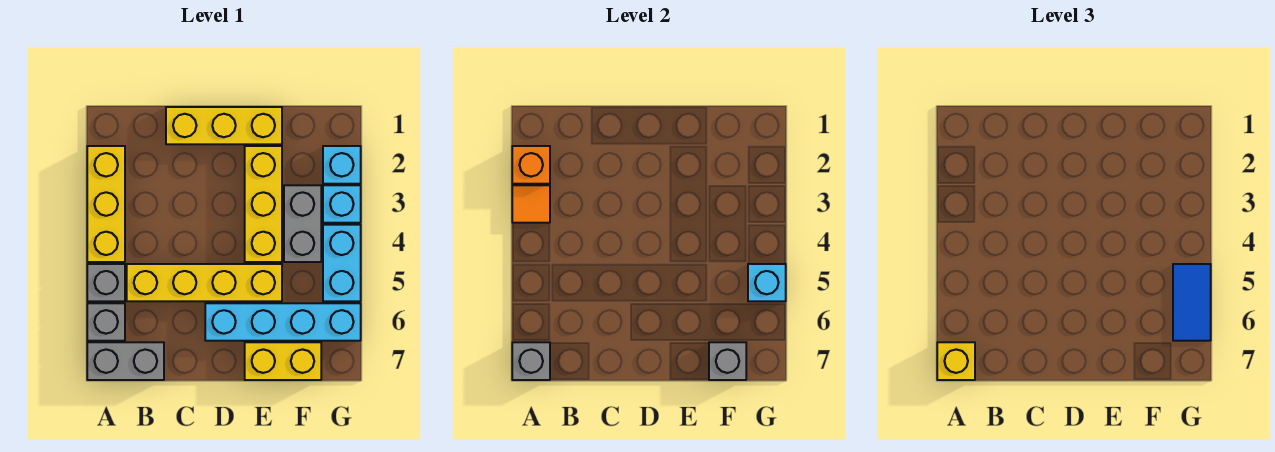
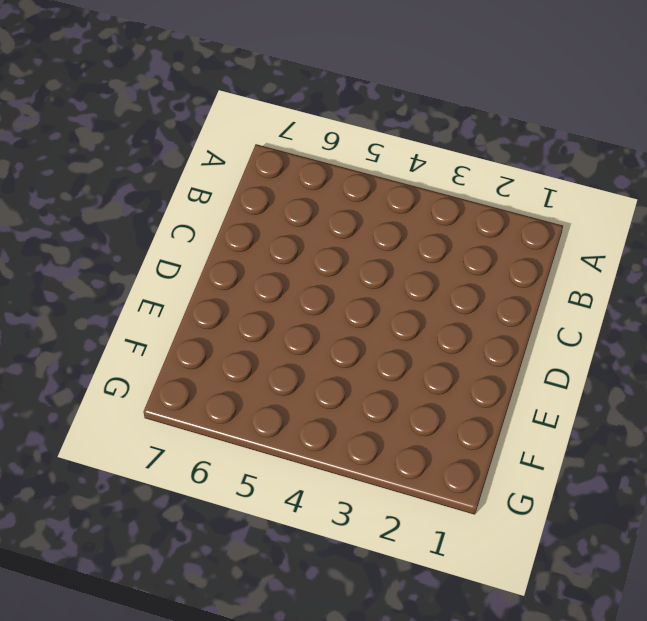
none -> yellow 1x3 brick [87,146,125,262]
none -> grey 1x1 brick [87,264,125,301]
none -> grey 1x1 brick [87,303,125,341]

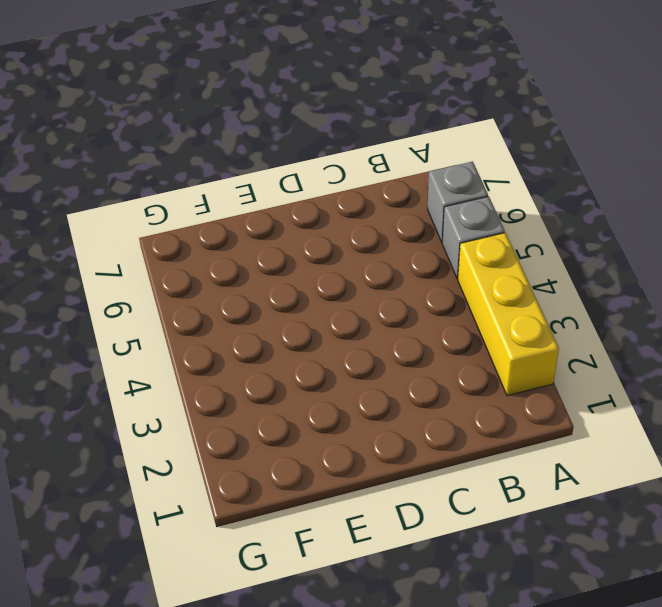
none -> grey 1x2 brick [87,342,164,380]
none -> yellow 1x4 brick [127,264,282,301]
none -> yellow 1x3 brick [166,107,282,144]

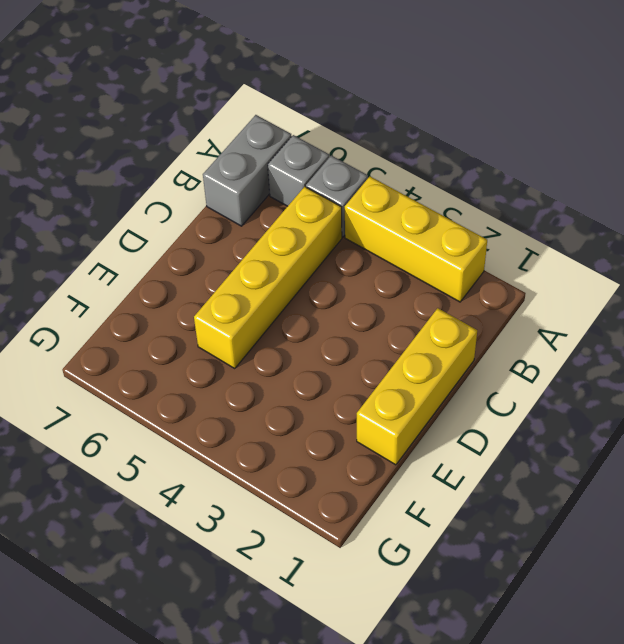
none -> cyan 1x4 brick [205,303,361,341]
none -> yellow 1x3 brick [245,146,282,262]
none -> yellow 1x2 brick [245,342,321,380]

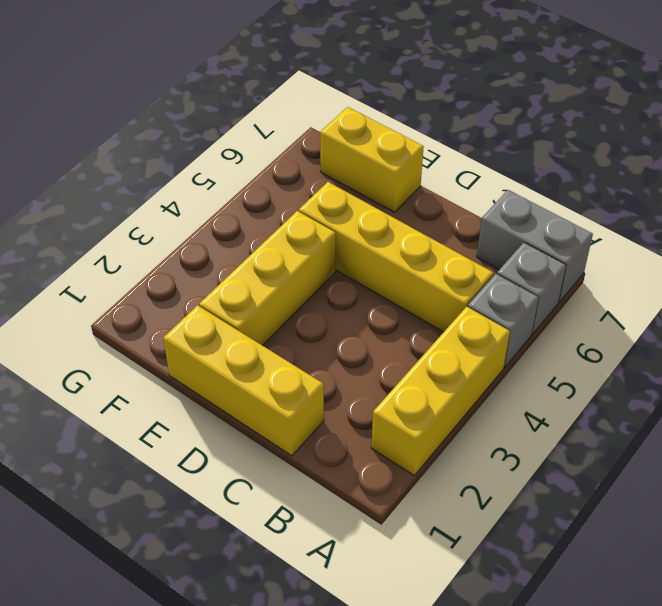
none -> cyan 1x4 brick [205,303,361,341]
none -> grey 1x2 brick [284,185,321,262]
none -> cyan 1x1 brick [323,146,361,184]

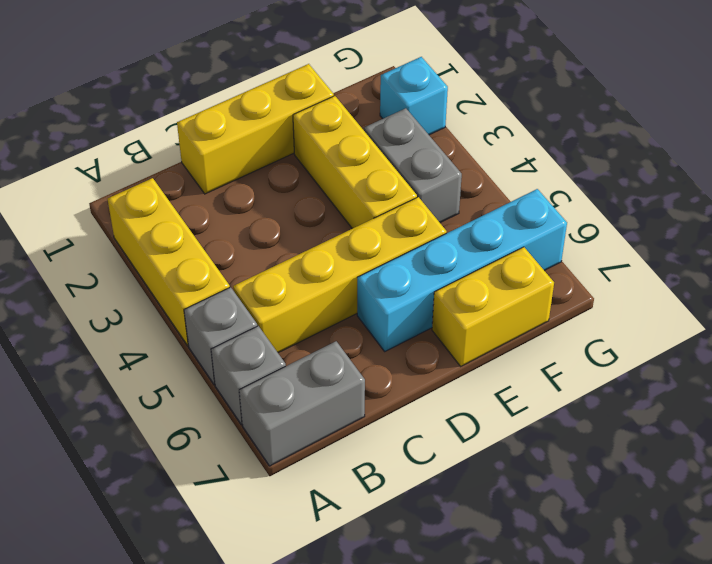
none -> cyan 1x1 brick [323,185,361,223]
none -> cyan 1x2 brick [323,225,361,301]
none -> orange 1x1 brick [512,146,550,184]

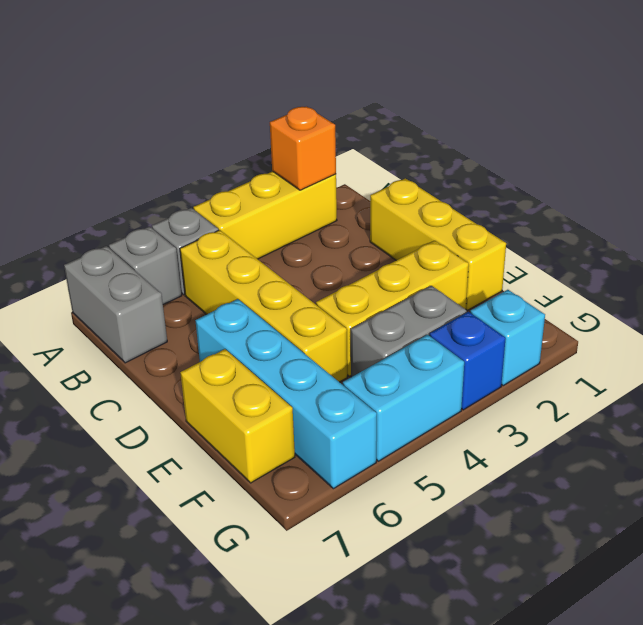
blue 1x1 brick [429,312,506,410] -> cyan 1x1 brick [323,185,361,223]
none -> orange 1x1 tile [512,185,550,223]
none -> grey 1x1 brick [512,342,550,380]
none -> grey 1x1 brick [709,342,746,380]

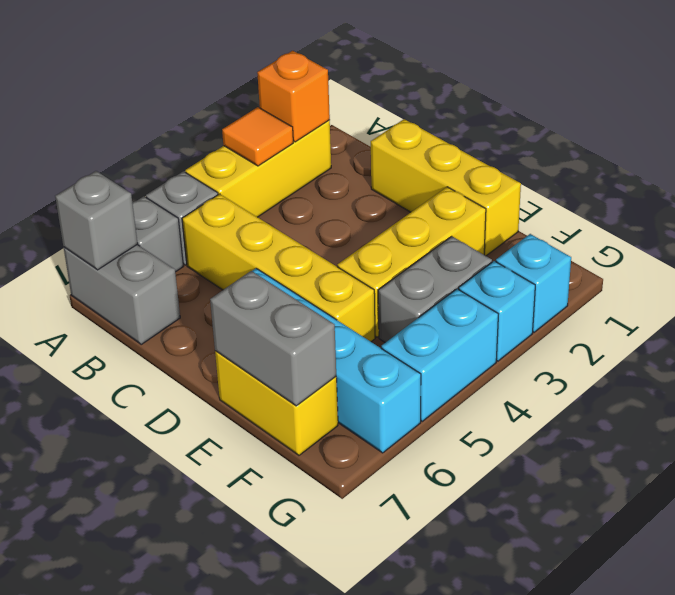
grey 1x2 brick [210,271,336,406] -> grey 1x1 brick [709,342,746,380]
none -> cyan 1x1 brick [748,264,786,301]
none -> yellow 1x1 brick [937,342,975,380]
none -> blue 1x2 tile [1173,264,1211,341]

